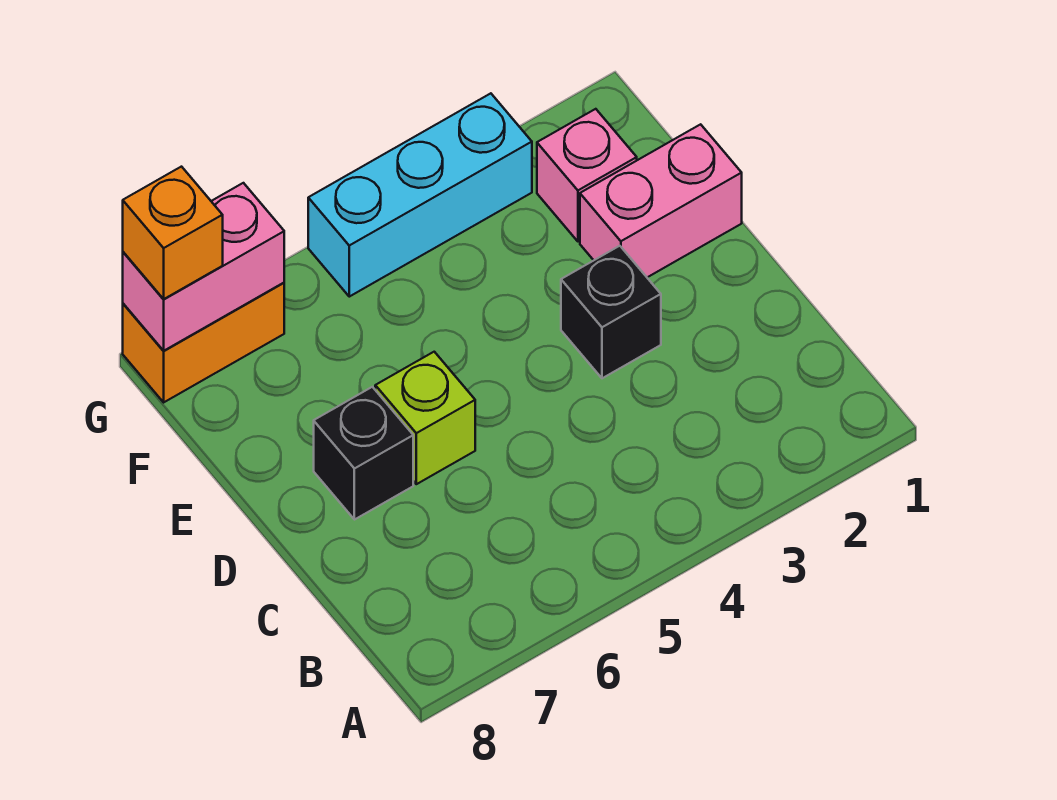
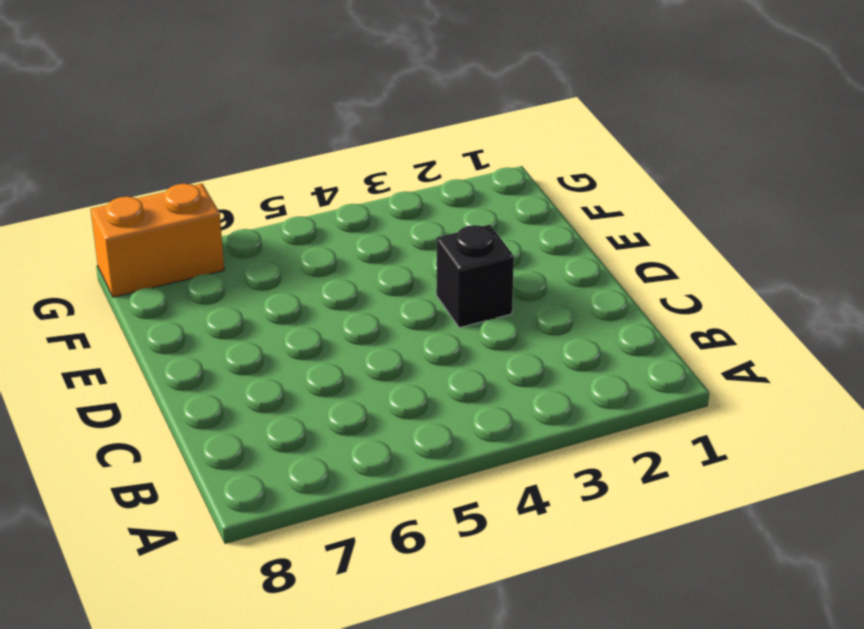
none -> lime 1x1 brick [375,352,475,484]
none -> black 1x1 brick [314,387,413,520]

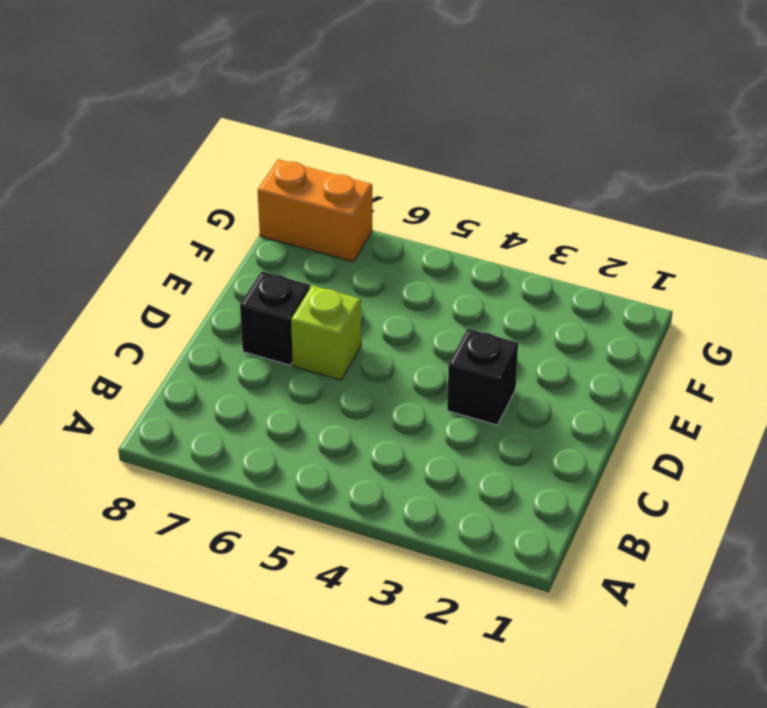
none -> pink 1x2 brick [580,124,742,277]
none -> pink 1x1 brick [537,109,637,241]

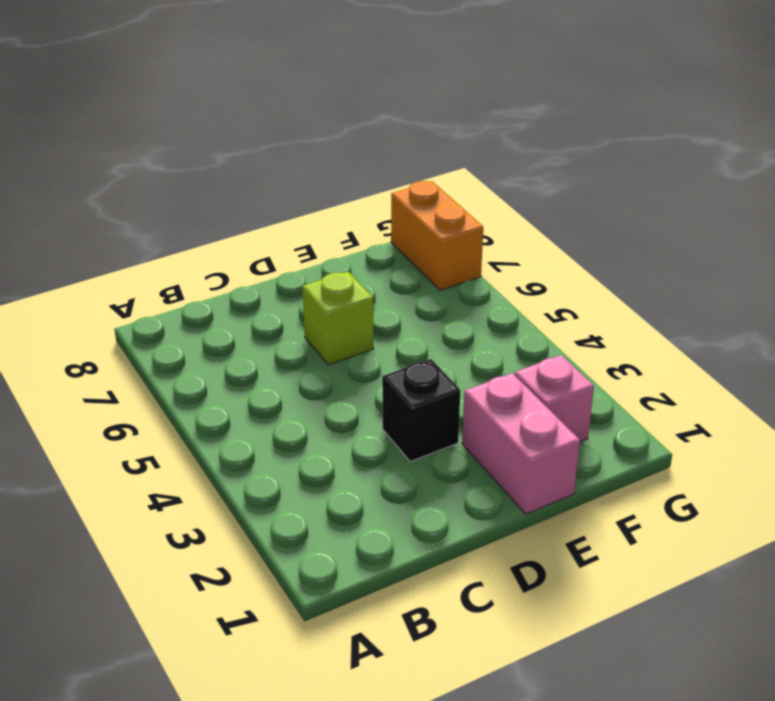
none -> black 1x1 brick [314,387,413,520]
none -> cyan 1x3 brick [308,93,532,297]

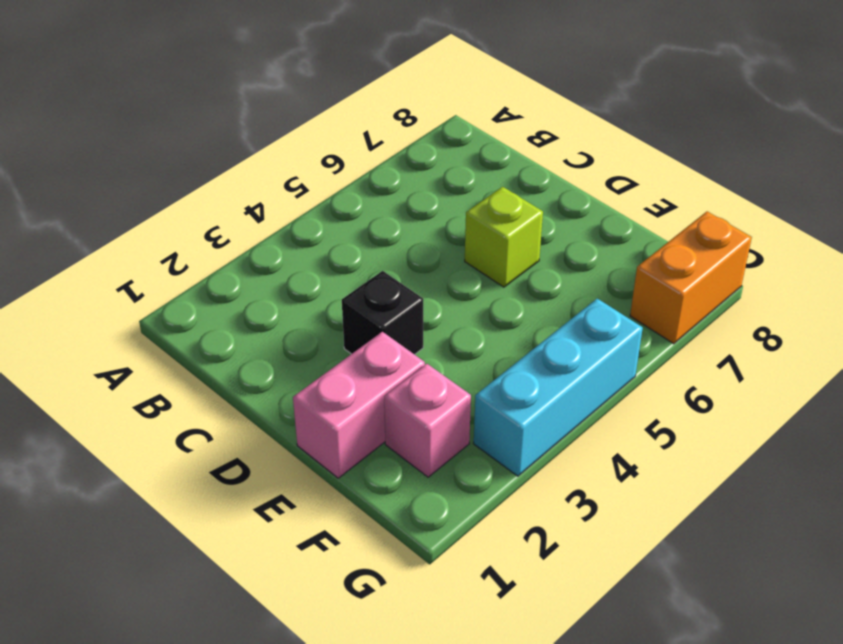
none -> black 1x1 brick [314,387,413,520]
none -> pink 1x2 brick [123,183,284,351]

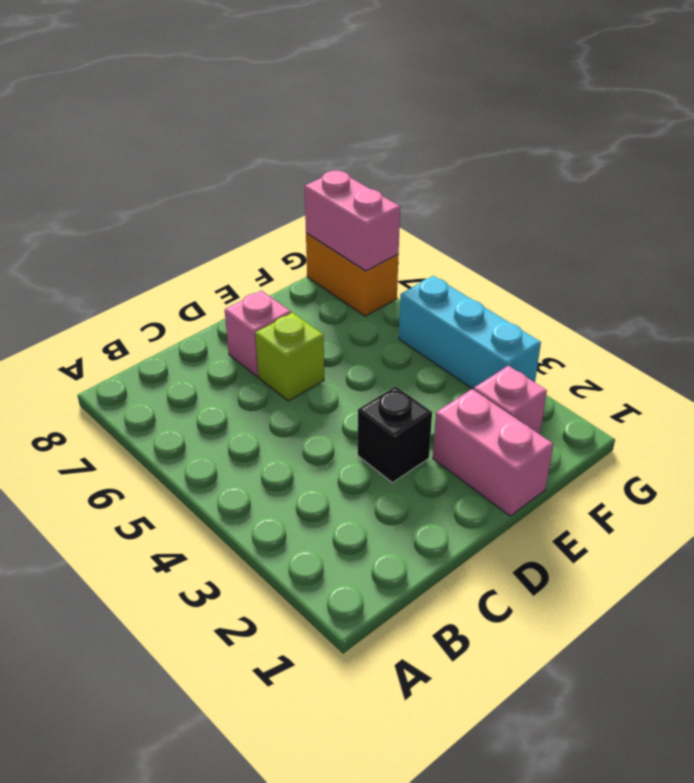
pink 1x1 brick [225,291,291,376] -> black 1x1 brick [314,387,413,520]
none -> orange 1x1 brick [123,167,223,299]

